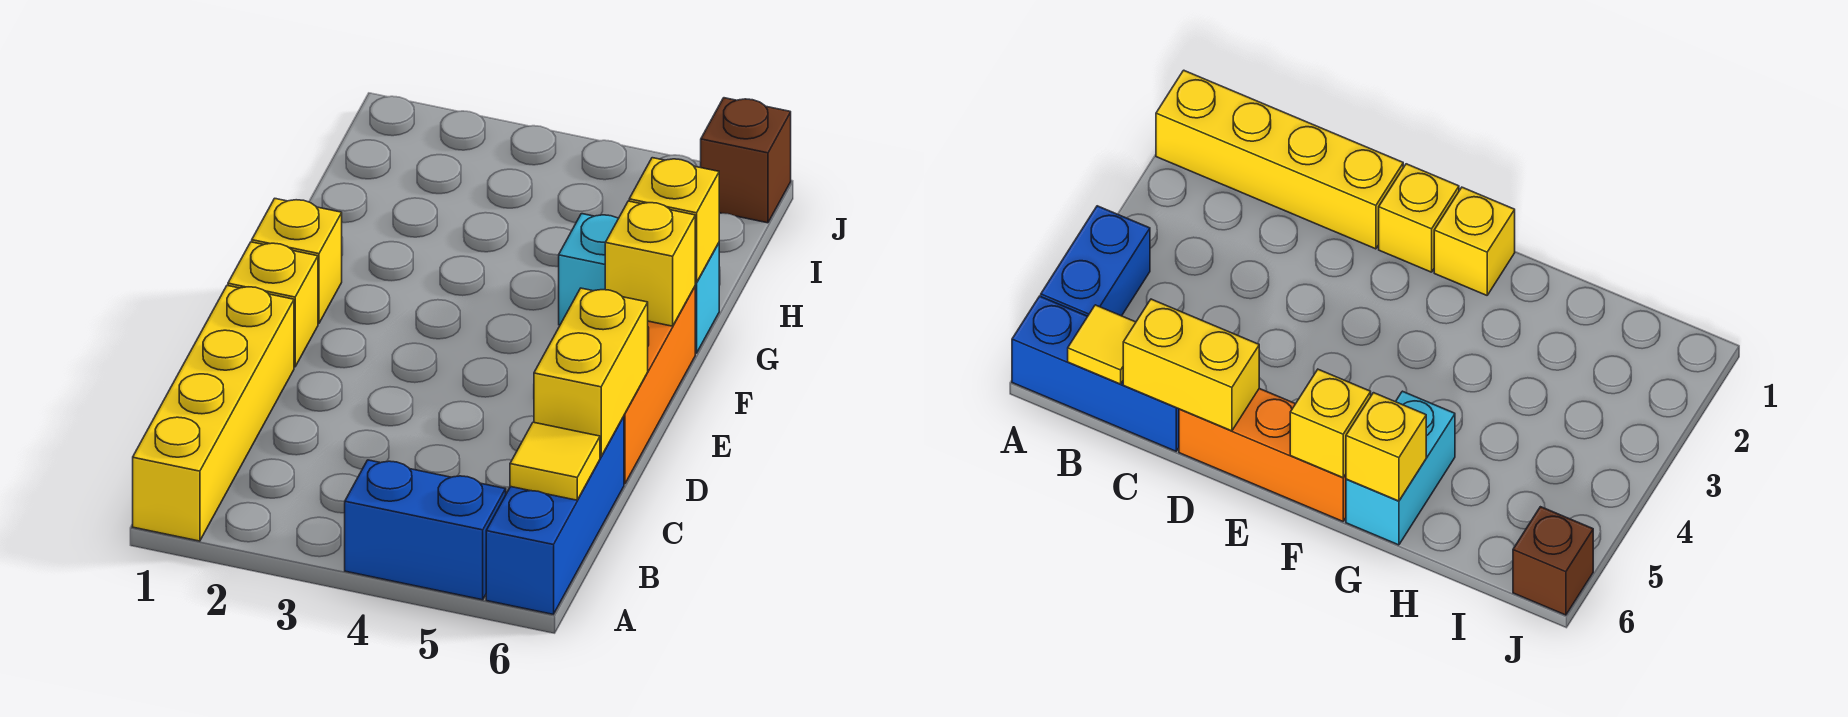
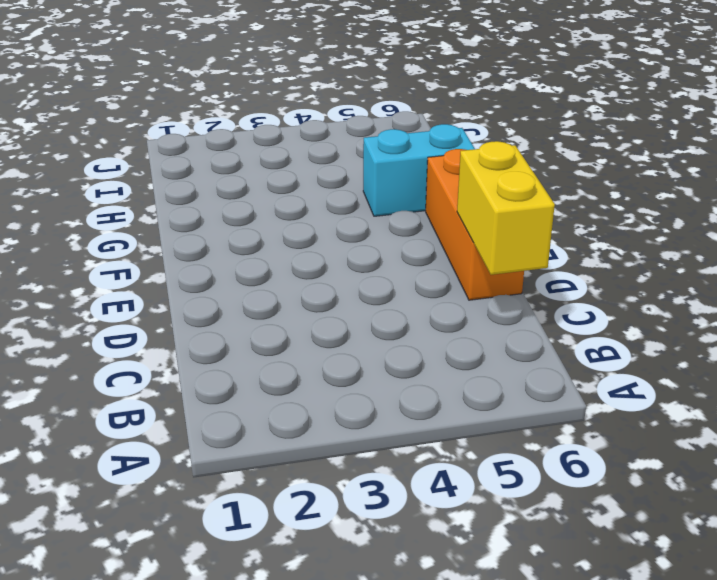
none -> yellow 1x4 brick [133,286,294,541]
none -> blue 1x2 brick [345,460,506,600]
none -> blue 1x3 brick [486,417,624,614]

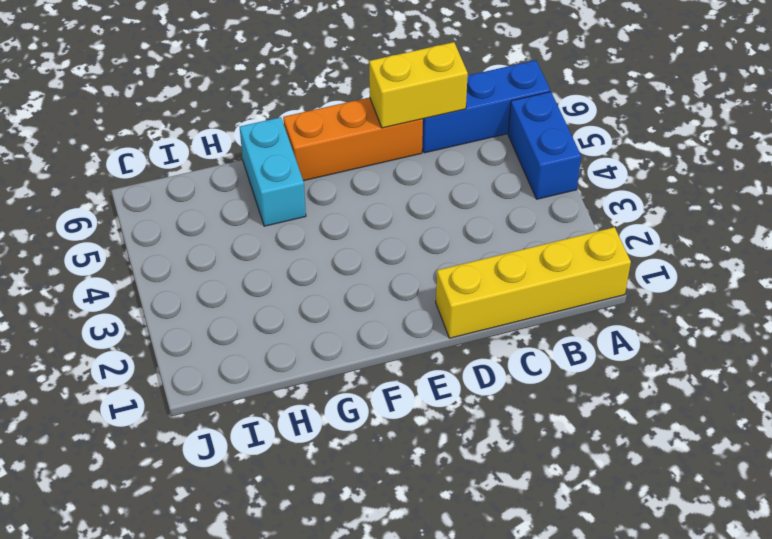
none -> yellow 1x1 brick [228,242,318,367]
none -> yellow 1x1 brick [252,198,342,324]
none -> brown 1x1 brick [701,98,791,223]

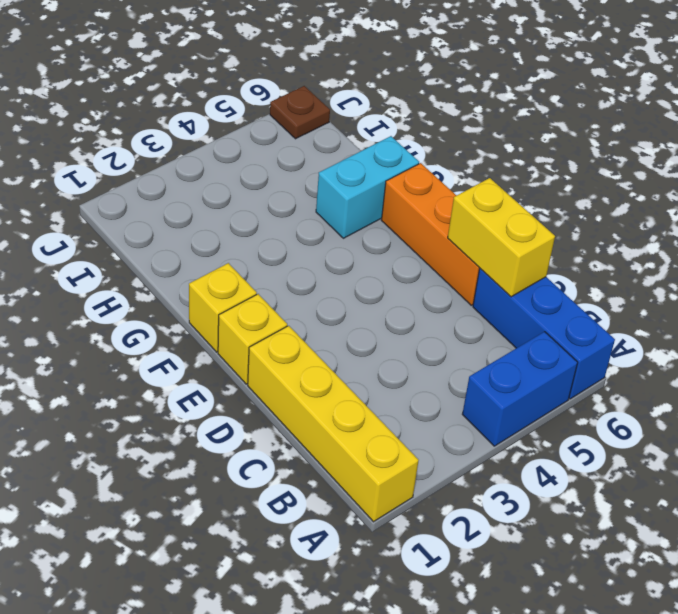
brown 1x1 plate [270,86,330,139] -> brown 1x1 brick [701,98,791,223]
none -> yellow 1x1 tile [510,422,600,500]
none -> yellow 1x1 brick [605,201,695,326]
none -> yellow 1x1 brick [629,158,719,283]

